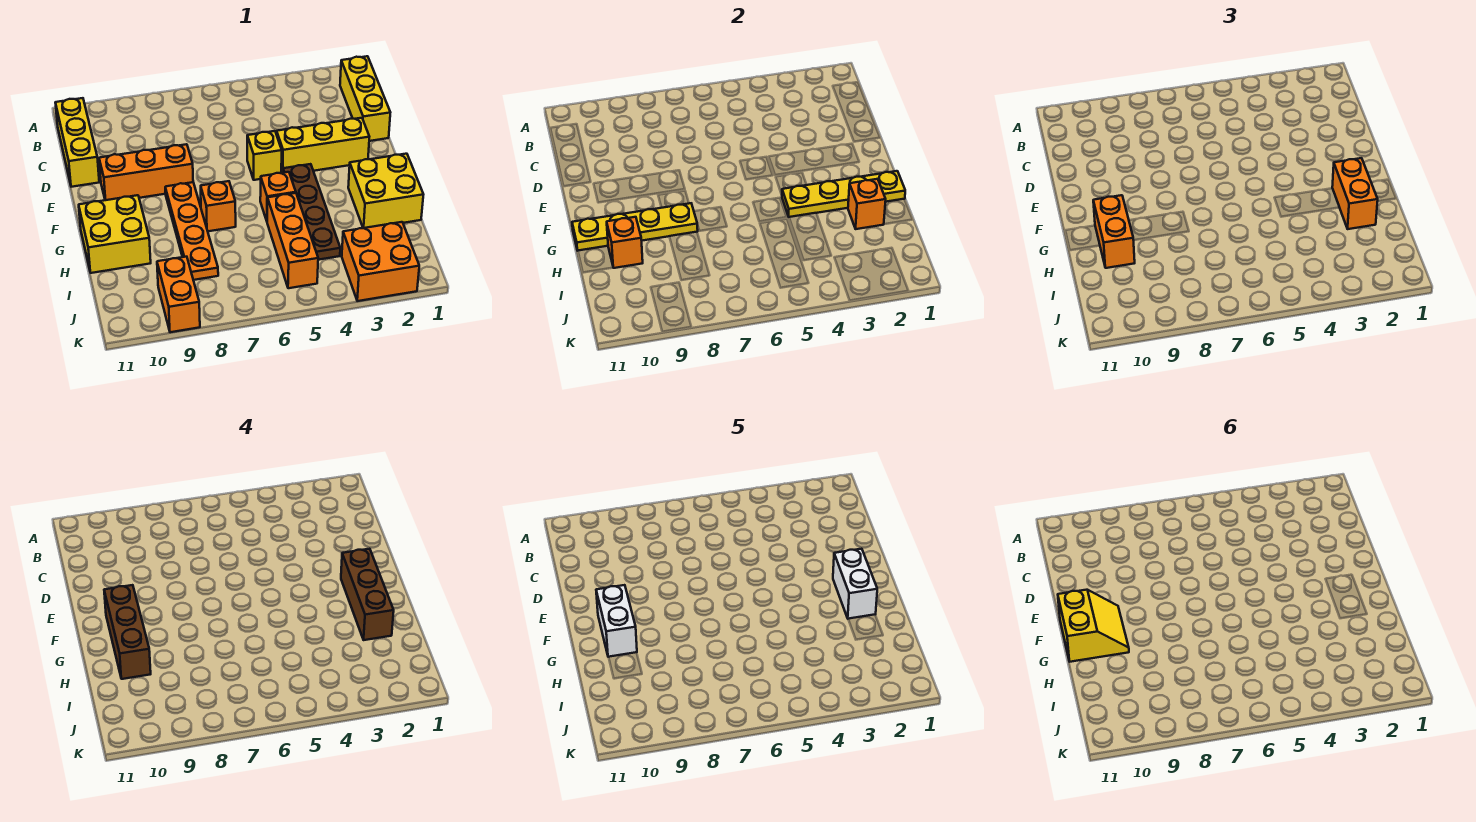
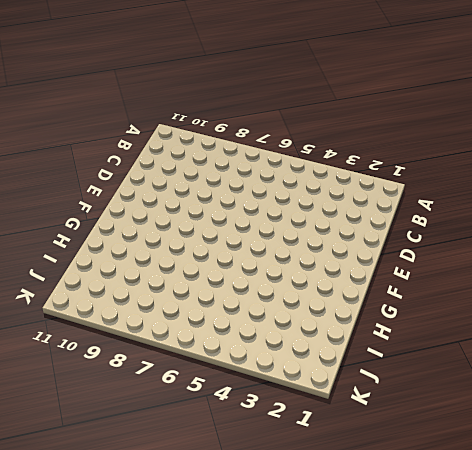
none -> yellow 1x3 brick [340,56,390,141]
none -> yellow 1x3 brick [55,98,99,187]
none -> yellow 1x3 brick [277,118,369,173]

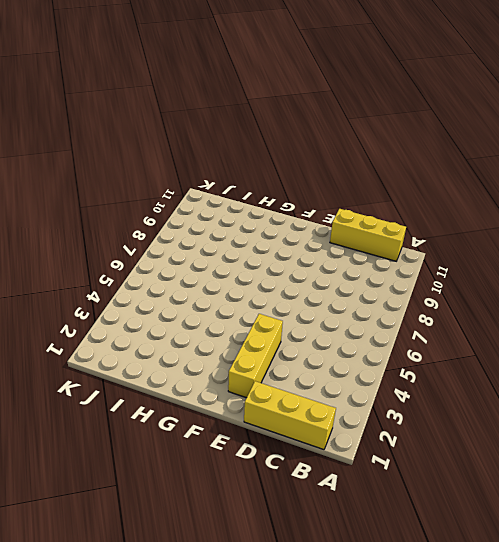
none -> yellow 1x1 brick [247,131,282,180]
none -> orange 1x3 brick [99,144,193,200]
none -> brown 1x4 plate [283,164,340,260]

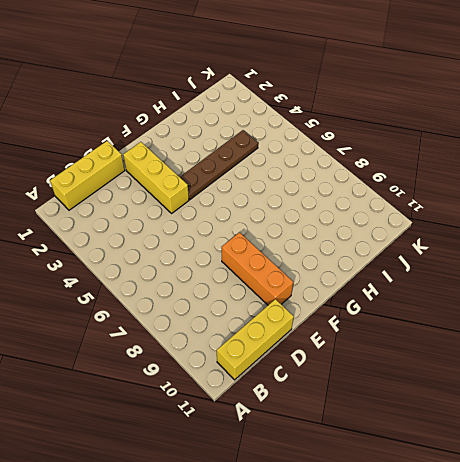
none -> yellow 1x1 brick [247,131,282,180]
none -> orange 1x4 plate [165,182,218,280]
none -> yellow 2x2 brick [348,154,424,228]

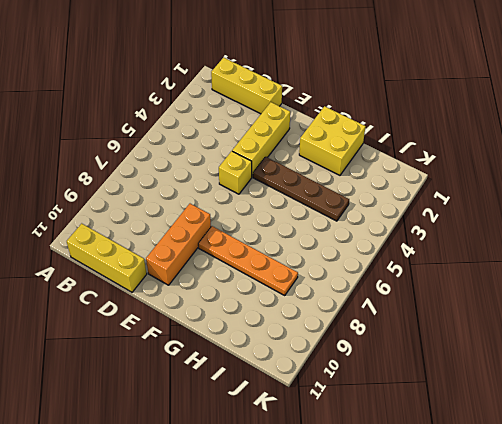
none -> orange 1x1 brick [260,172,296,221]
none -> orange 1x1 brick [201,181,236,231]
none -> yellow 2x2 brick [79,195,151,273]

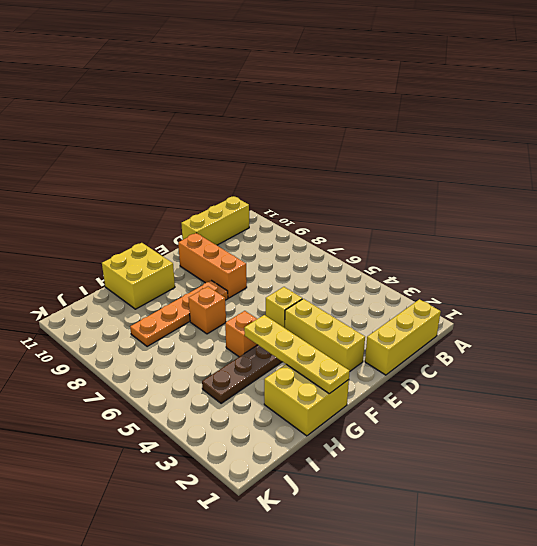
none -> orange 1x3 brick [267,193,318,288]
none -> orange 2x2 brick [342,222,419,301]
none -> orange 1x2 brick [157,257,200,332]

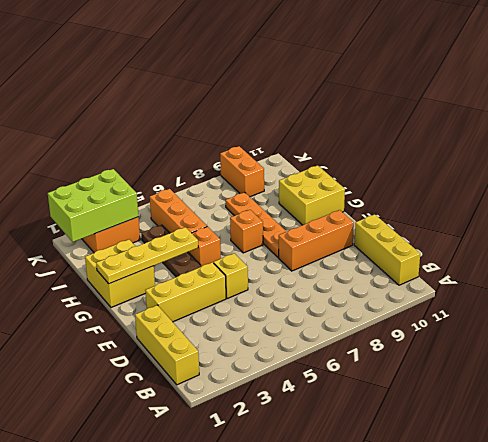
lime 2x3 brick [48,169,138,242] -> none
none -> yellow 1x4 plate [572,203,698,251]
none -> orange 1x1 brick [848,179,886,229]
none -> orange 1x1 brick [607,217,643,268]

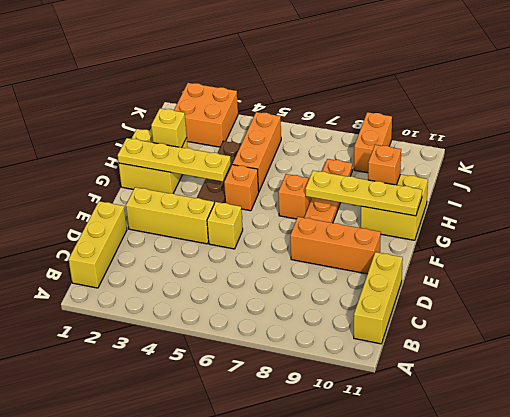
yellow 1x1 brick [151,108,187,148] -> orange 1x1 brick [848,179,886,229]
none -> orange 1x2 brick [1332,158,1378,229]
none -> orange 1x2 brick [1093,195,1135,268]
none -> brown 1x3 brick [341,549,394,640]

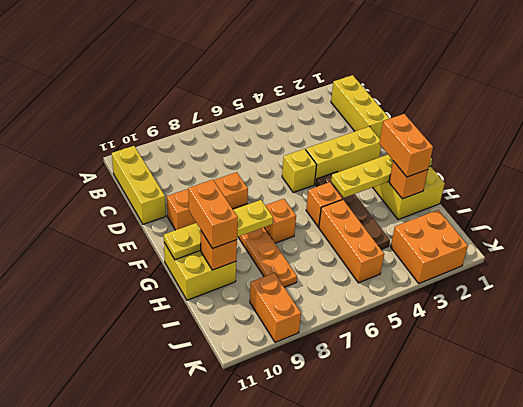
none -> brown 1x3 brick [341,549,394,640]
none -> brown 1x3 brick [104,585,151,679]
none -> white 1x2 brick [833,549,877,619]

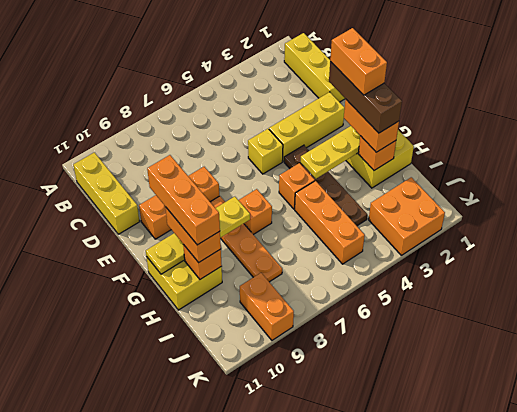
orange 1x2 brick [330,28,387,95] -> white 1x2 brick [833,549,877,619]
orange 1x3 brick [147,155,220,245] -> brown 1x3 brick [104,585,151,679]
none -> white 1x2 brick [596,585,637,657]
none -> yellow 2x2 slope [1058,590,1129,662]

